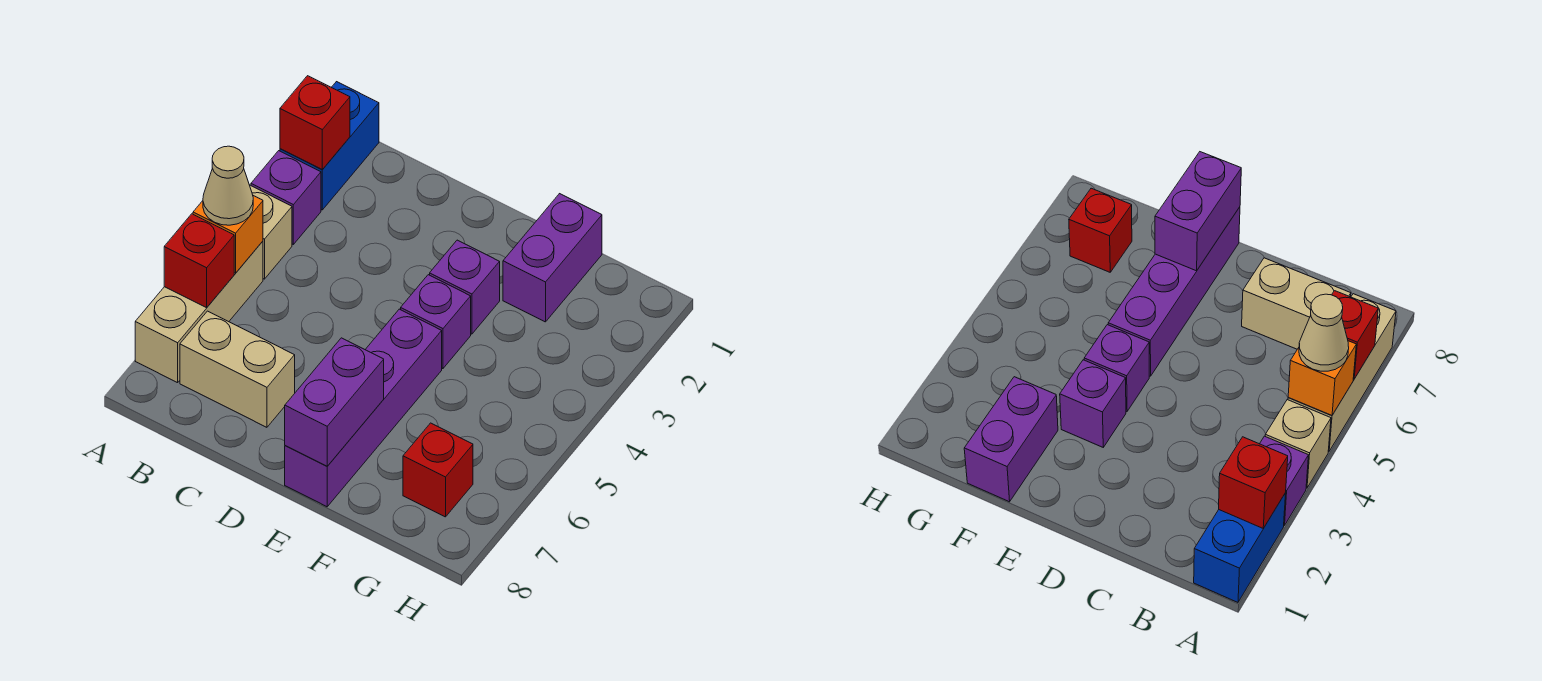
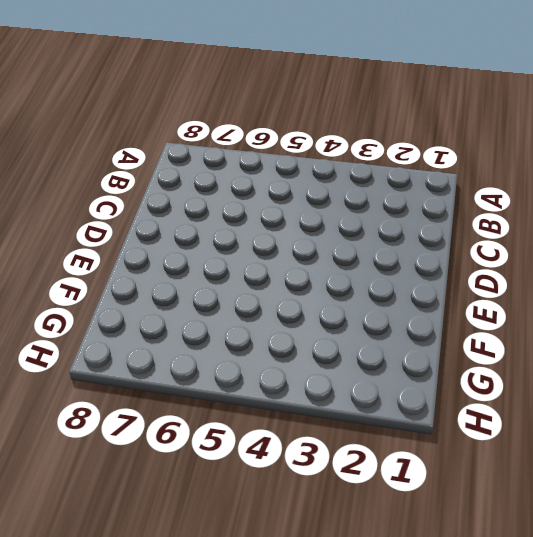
none -> blue 1x2 brick [280,82,379,210]
none -> purple 1x1 brick [251,151,321,244]
none -> tan 1x1 brick [250,185,292,279]

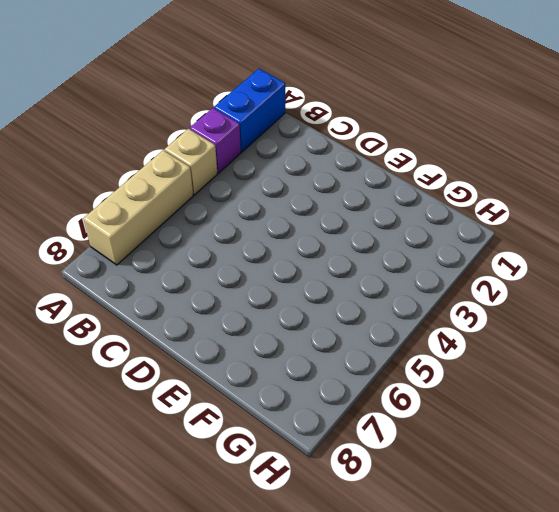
none -> tan 1x2 brick [180,311,295,427]
none -> purple 1x1 brick [430,240,500,334]
none -> purple 1x1 brick [401,275,471,369]

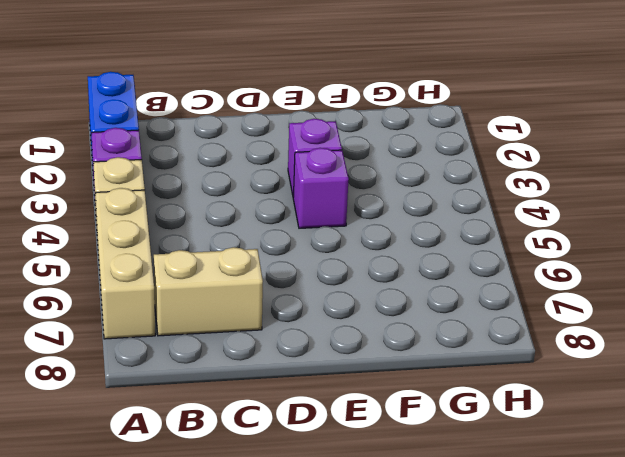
none -> purple 1x4 brick [285,309,442,507]
none -> purple 1x2 brick [503,194,602,322]
none -> red 1x1 brick [403,423,473,517]

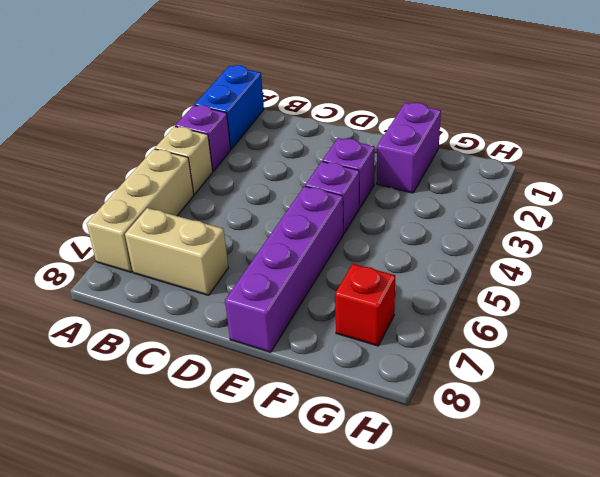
none -> red 1x1 brick [280,76,350,170]
none -> orange 1x1 brick [193,196,263,273]
none -> red 1x1 brick [164,214,234,308]

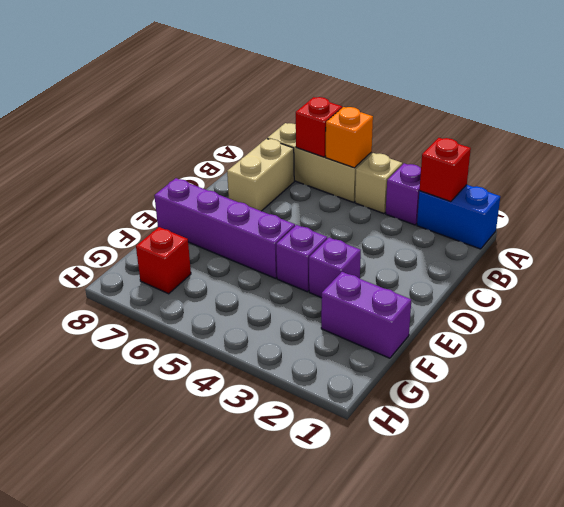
none -> purple 1x2 brick [285,338,384,466]
none -> tan 1x1 cone [203,146,253,225]

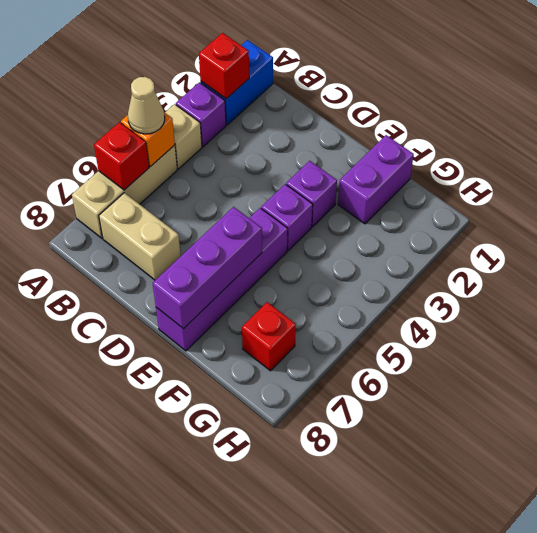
purple 1x3 brick [153,207,262,329] -> purple 1x2 brick [285,338,384,466]

